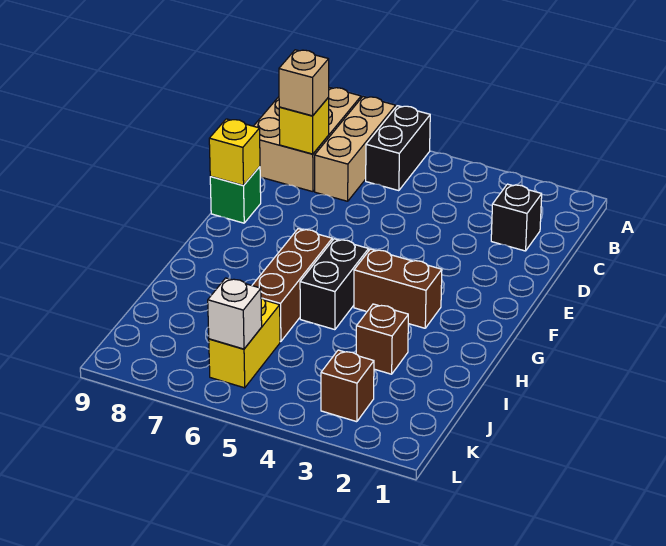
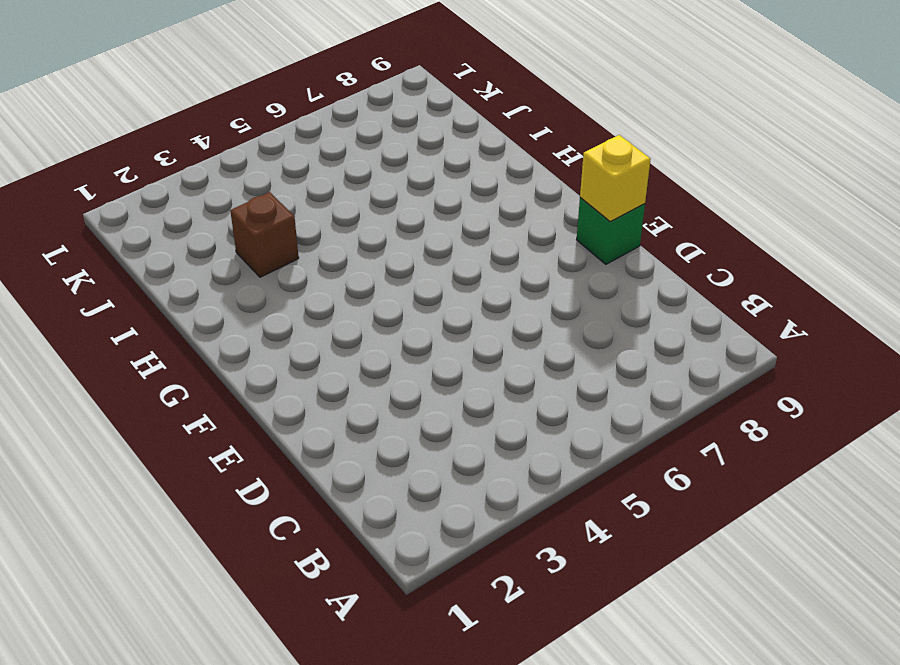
none -> black 1x2 brick [366,106,430,191]
none -> tan 1x3 brick [315,97,396,201]
none -> tan 2x3 brick [254,87,361,192]

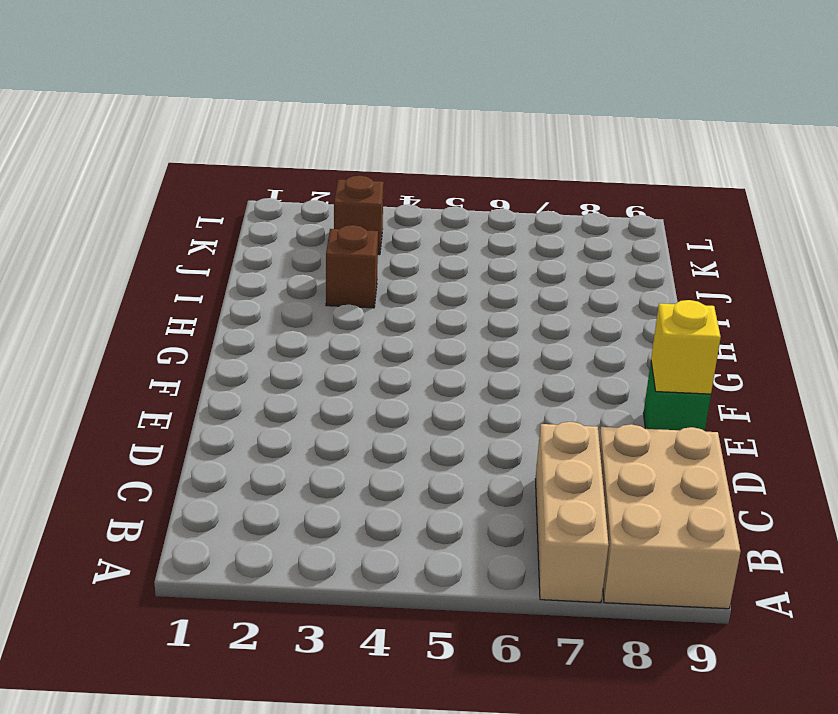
none -> black 1x2 brick [366,106,430,191]
none -> black 1x1 brick [491,184,542,251]
none -> brown 1x2 brick [354,249,442,328]

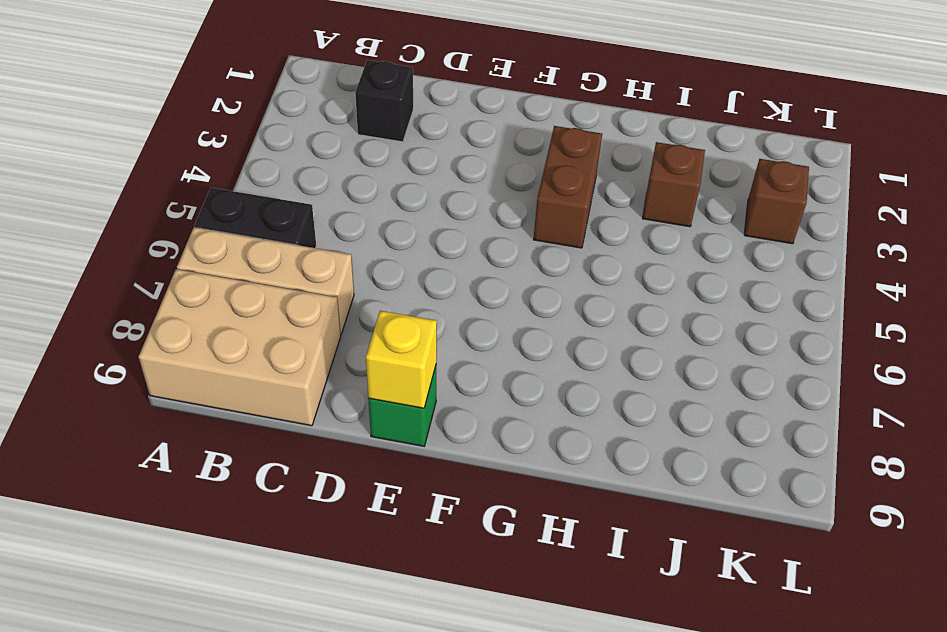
none -> black 1x2 brick [300,239,369,330]
none -> brown 1x3 brick [252,229,332,342]
none -> yellow 1x2 brick [209,298,280,388]

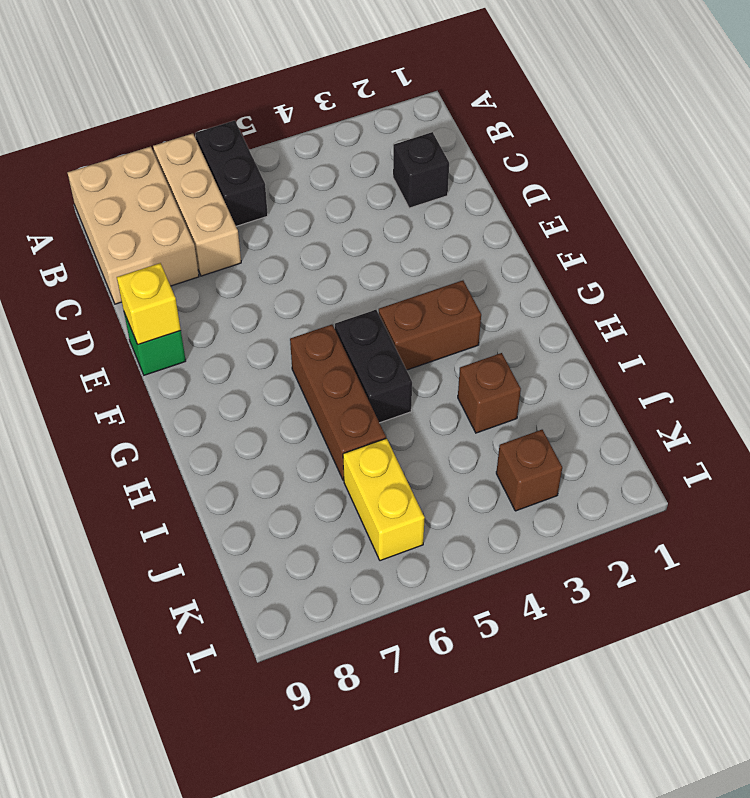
none -> yellow 1x1 brick [279,98,329,154]
none -> white 1x1 brick [208,278,262,349]
none -> tan 1x1 brick [279,50,329,116]

